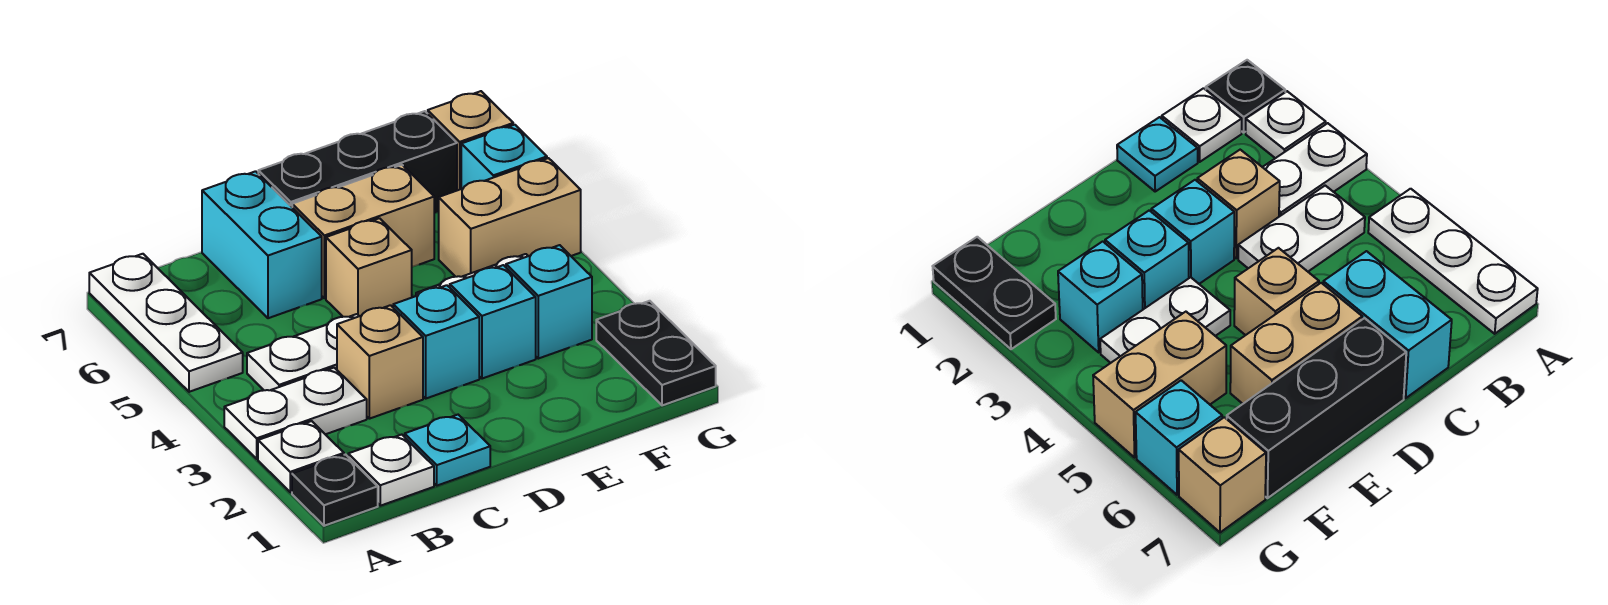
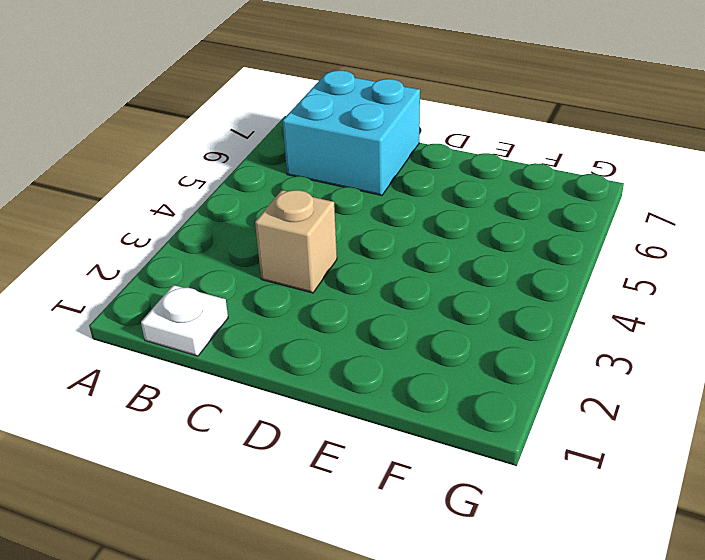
cyan 2x2 brick [283,71,420,195] -> cyan 1x2 brick [202,171,322,318]
none -> black 1x1 plate [292,455,378,526]
none -> white 1x1 plate [258,421,344,492]
none -> white 1x2 plate [224,368,367,459]

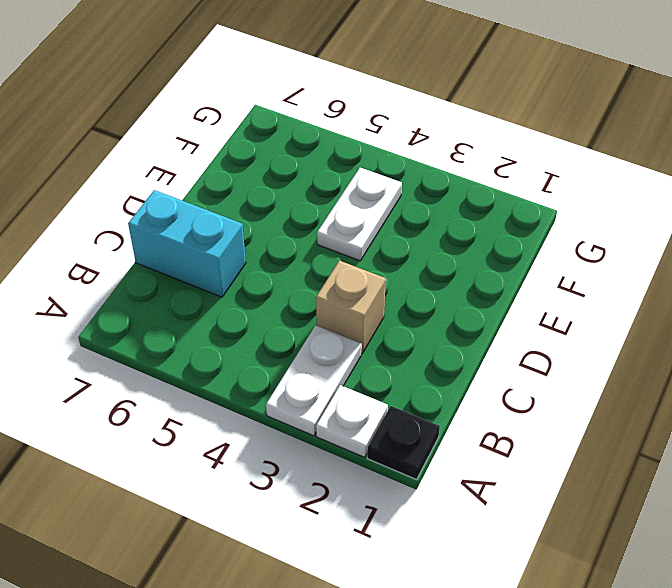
none -> white 1x3 plate [89,254,243,392]
none -> white 1x1 plate [348,435,434,506]
none -> white 1x2 plate [247,314,359,390]

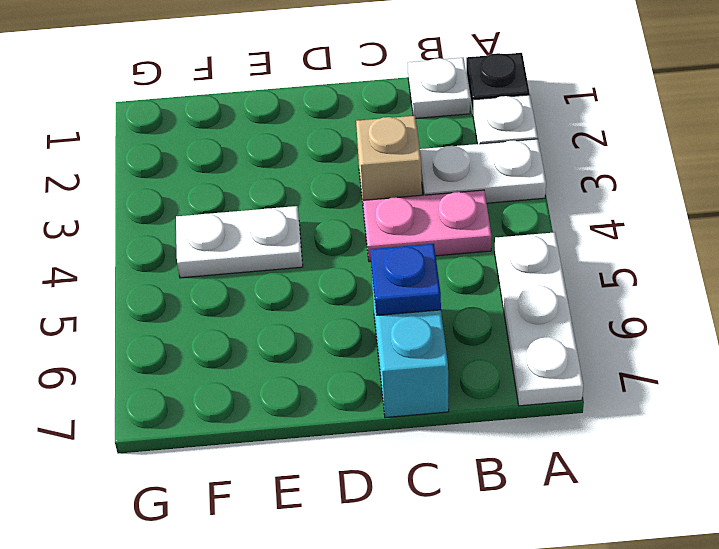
pink 1x2 plate [363,190,492,262] -> white 1x2 plate [247,314,359,390]
blue 1x1 plate [370,244,441,315] -> none
none -> cyan 1x1 plate [405,415,490,486]
none -> cyan 1x1 brick [393,285,479,398]
none -> tan 1x1 brick [326,218,412,317]

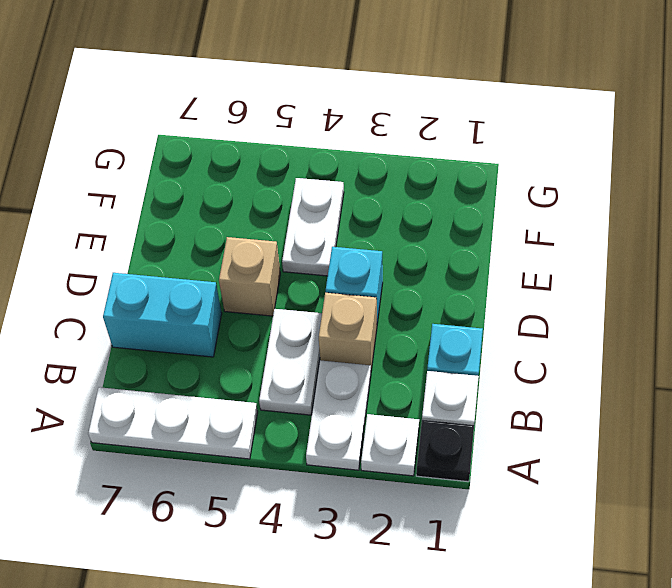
none -> tan 1x2 brick [292,165,434,298]
none -> black 1x3 brick [258,111,457,214]
none -> cyan 1x1 brick [450,265,536,379]

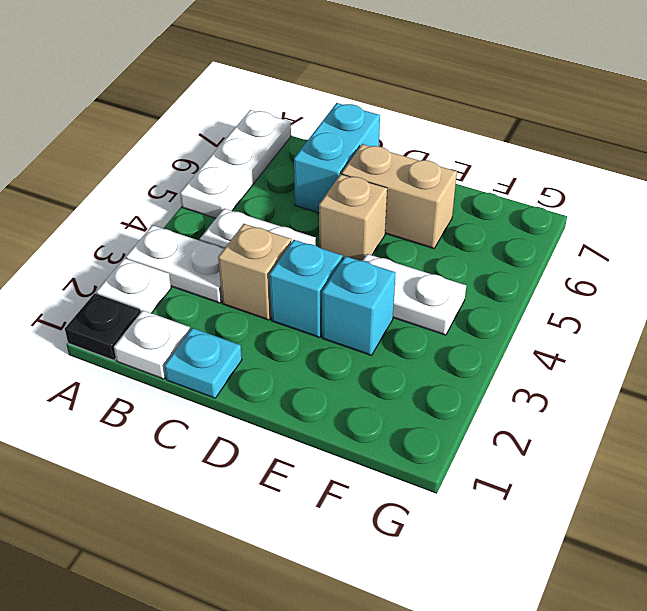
none -> black 1x3 brick [258,111,457,214]
none -> cyan 1x1 brick [506,245,592,359]
none -> tan 1x2 brick [439,158,581,277]

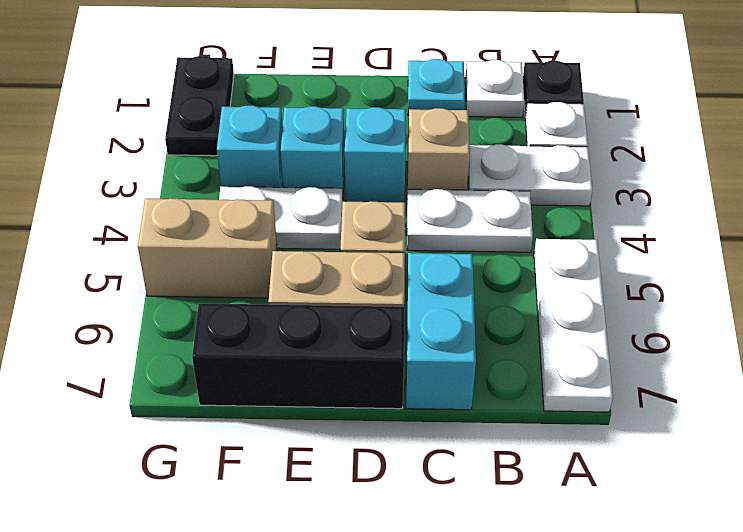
none -> cyan 1x1 brick [461,125,547,189]
none -> tan 1x1 brick [428,91,513,190]

